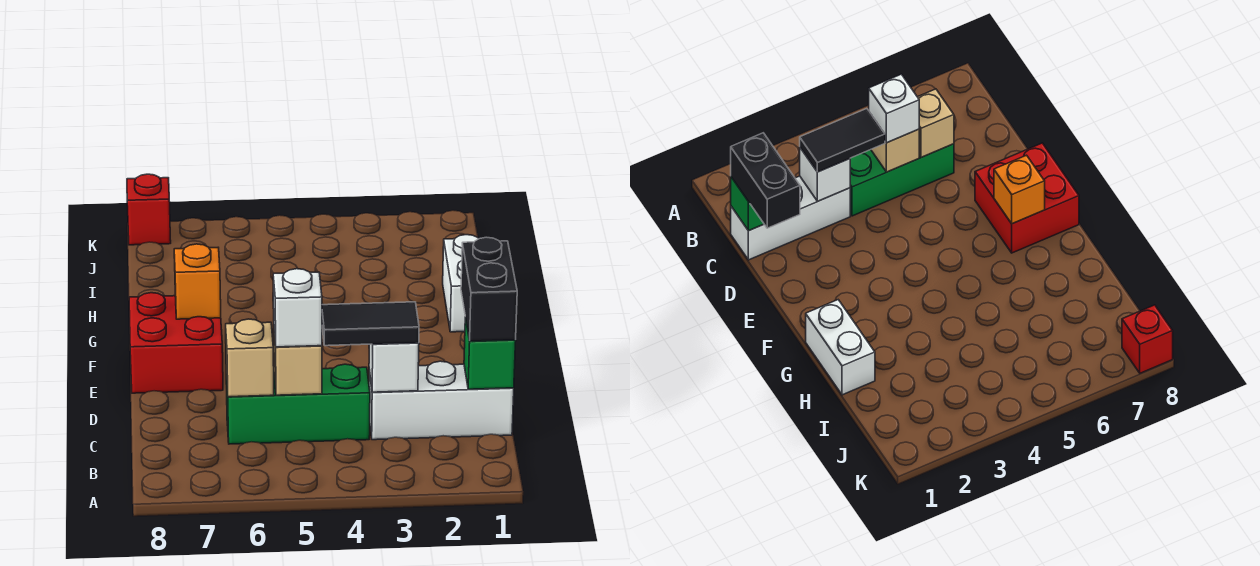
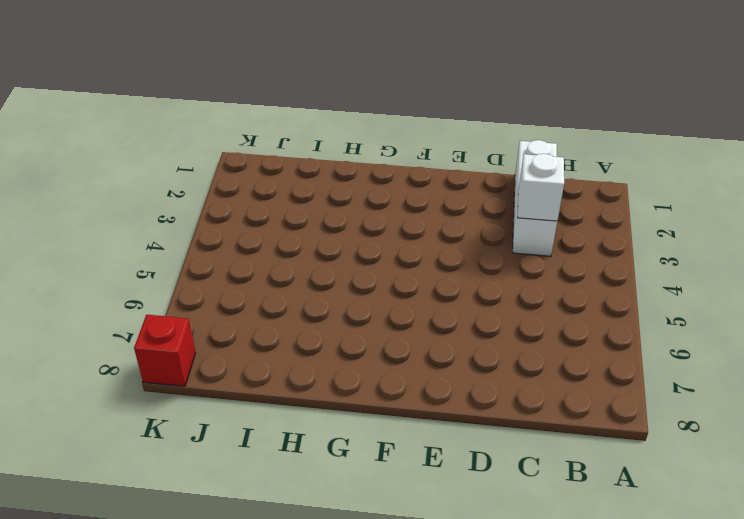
none -> green 1x3 brick [226,364,370,444]
none -> red 2x2 brick [129,293,223,393]
none -> white 1x2 brick [443,235,480,332]

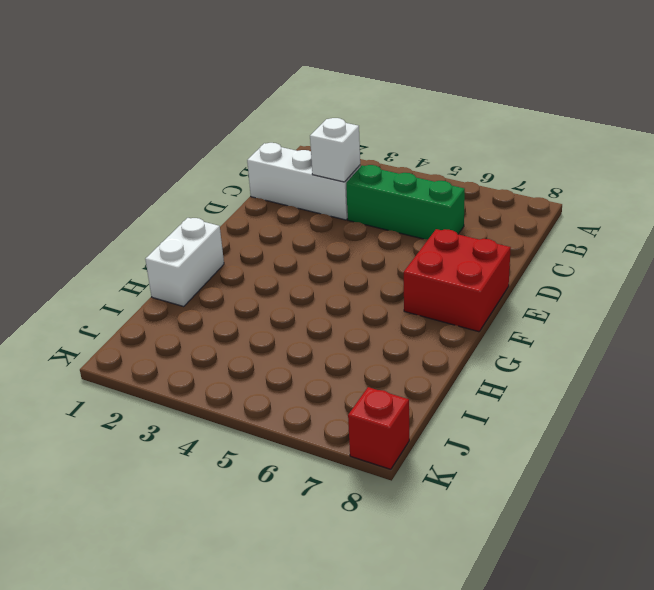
none -> green 1x1 brick [464,318,516,389]
none -> tan 1x1 brick [274,333,322,395]
none -> tan 1x1 brick [226,319,274,397]

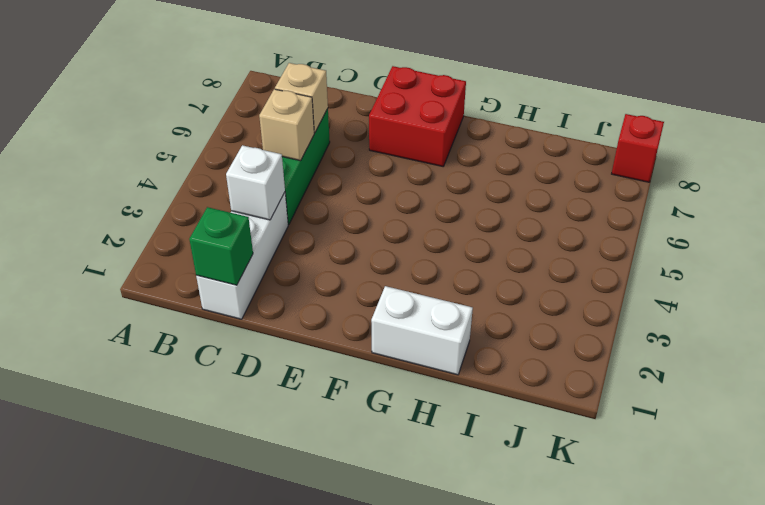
none -> orange 1x1 brick [174,244,221,319]
none -> black 1x2 brick [461,237,517,341]
none -> black 1x2 tile [322,302,419,346]

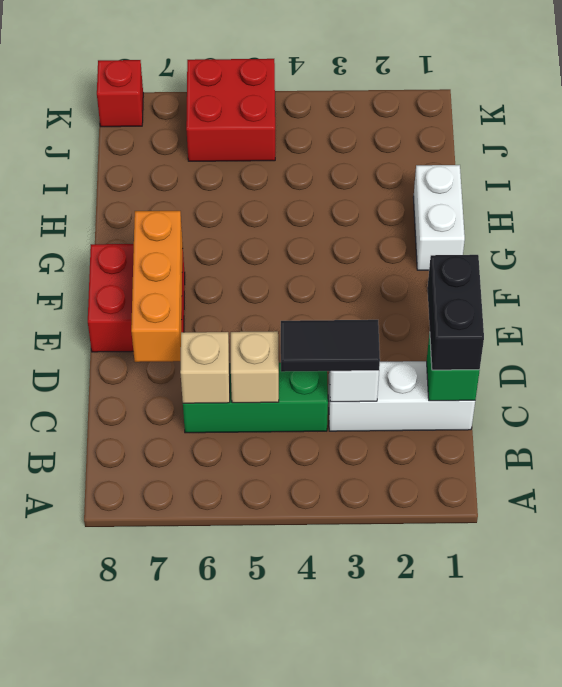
orange 1x3 brick [131,211,183,362] -> orange 1x1 brick [174,244,221,319]
red 2x2 brick [186,59,275,161] -> none
none -> white 1x1 brick [273,269,322,347]

